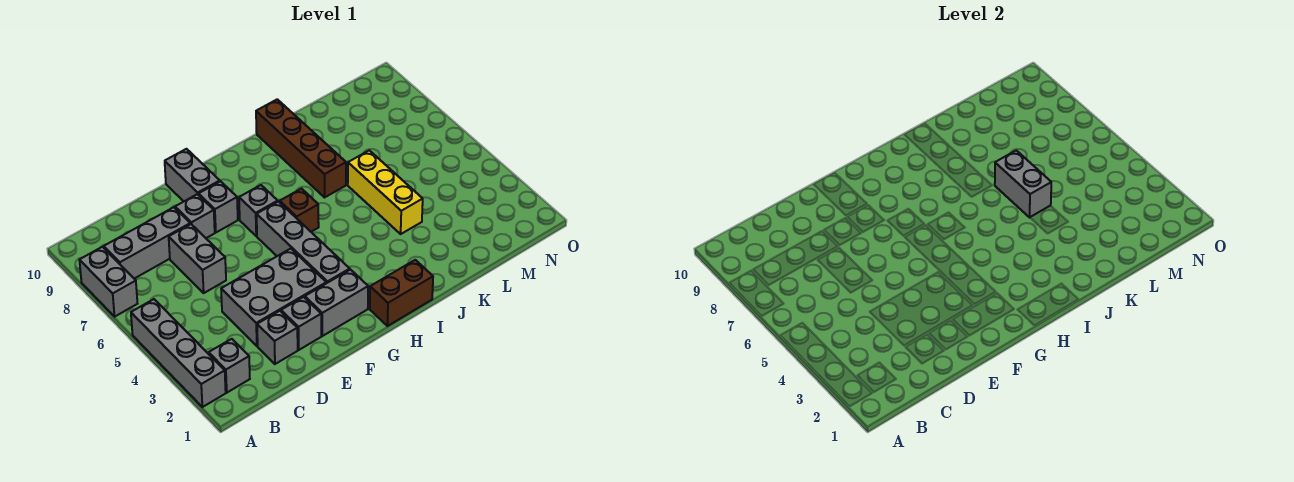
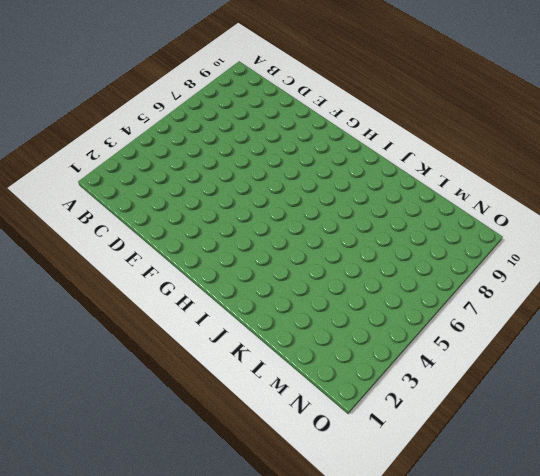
none -> grey 1x4 brick [131,299,226,407]
none -> grey 1x2 brick [79,247,138,316]
none -> grey 1x1 brick [209,339,250,393]

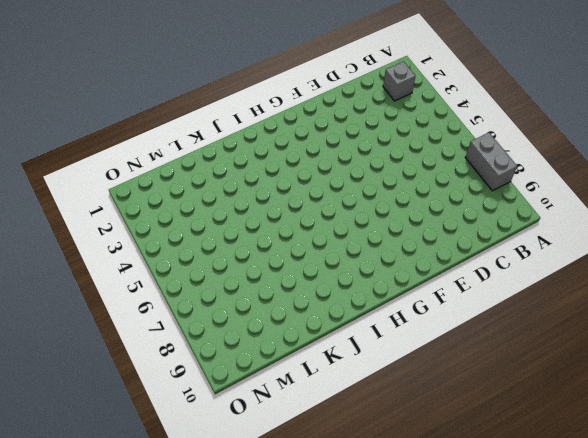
none -> grey 1x4 brick [131,299,226,407]
none -> grey 1x3 brick [104,207,190,279]
none -> grey 1x1 brick [257,311,298,364]

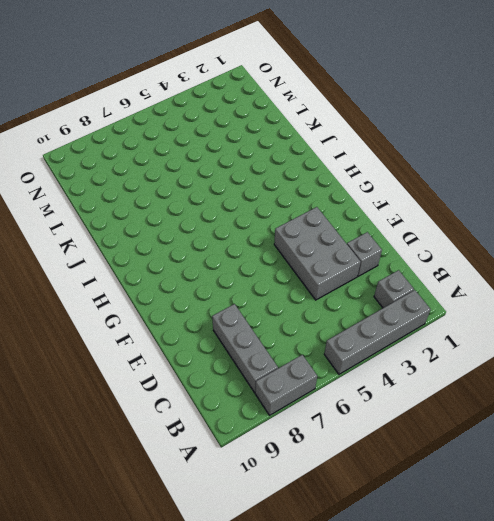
none -> grey 1x2 brick [169,224,226,293]
none -> grey 1x1 brick [281,297,321,350]
none -> grey 1x1 brick [175,194,215,238]

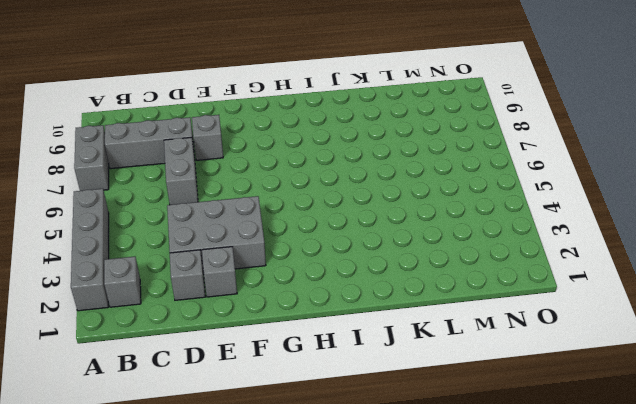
none -> grey 1x2 brick [305,270,368,336]
none -> grey 1x1 brick [199,181,238,232]
none -> grey 1x2 brick [165,149,220,201]

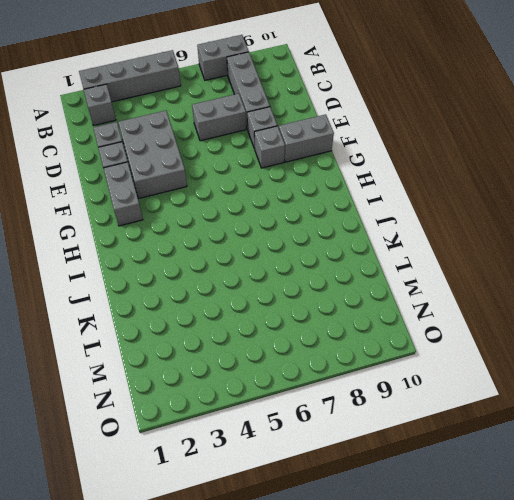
none -> grey 1x4 brick [257,202,350,283]
none -> grey 1x1 brick [239,185,278,236]
none -> brown 1x2 brick [370,260,433,326]

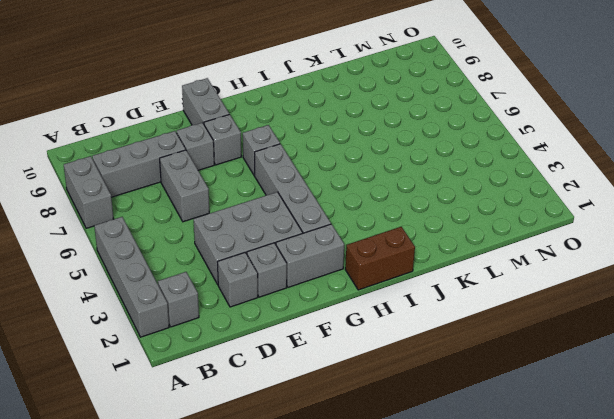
none -> brown 1x1 brick [280,189,319,232]
none -> brown 1x4 brick [256,99,346,197]
none -> yellow 1x3 brick [348,150,423,234]

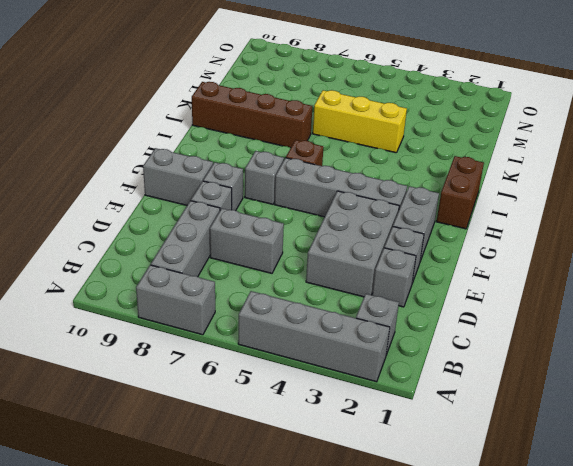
none -> grey 1x2 brick [995,150,1051,217]

